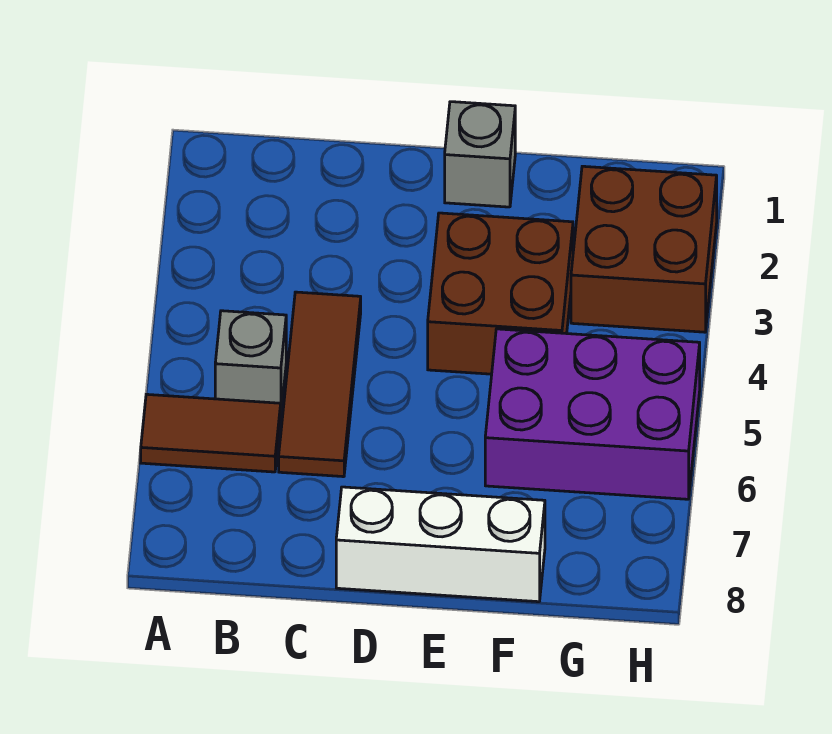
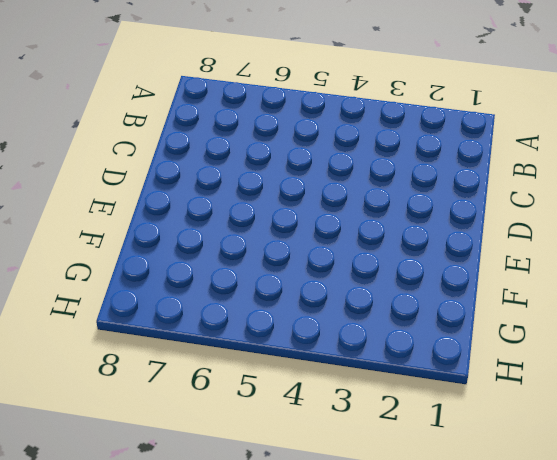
none -> brown 1x2 tile [141,394,281,472]
none -> grey 1x1 brick [215,311,286,410]

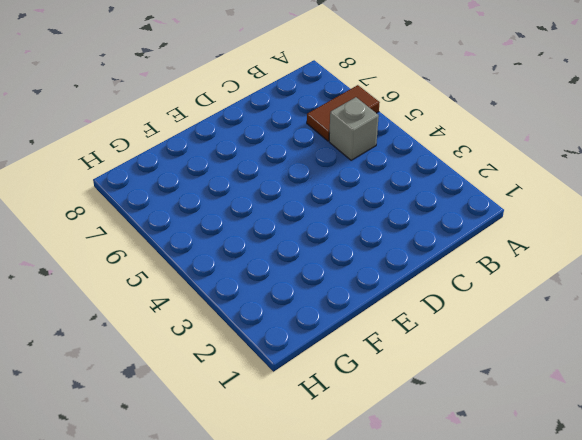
none -> brown 1x3 tile [279,292,361,477]
none -> white 1x3 brick [336,487,545,602]

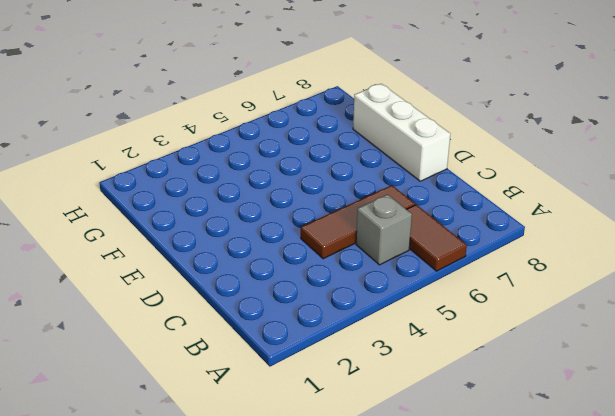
none -> grey 1x1 brick [445,102,515,207]
none -> brown 2x2 brick [428,213,573,374]

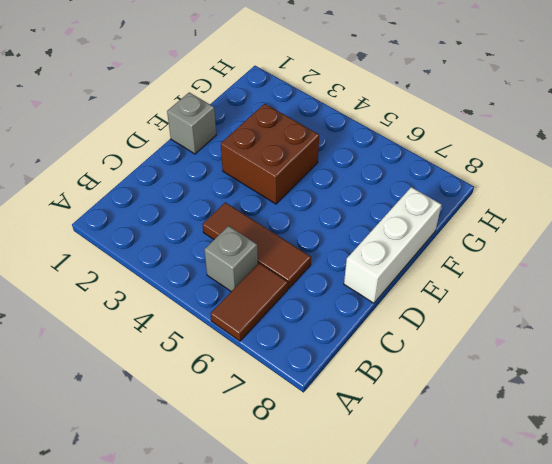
none -> purple 2x3 brick [485,329,700,499]
none -> brown 2x2 brick [571,166,717,332]

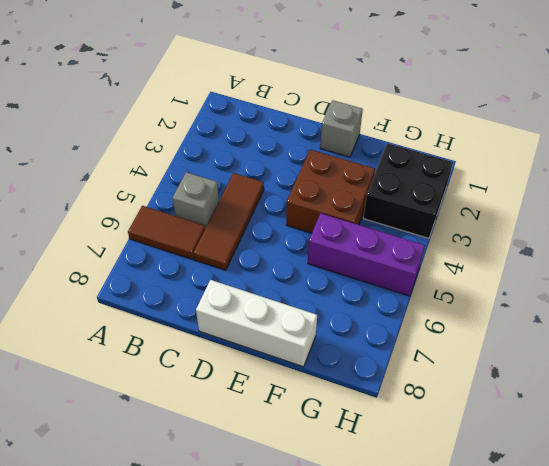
purple 1x3 brick [308,213,425,296] -> purple 2x3 brick [485,329,700,499]
black 2x2 brick [364,143,453,238] -> brown 2x2 brick [571,166,717,332]

